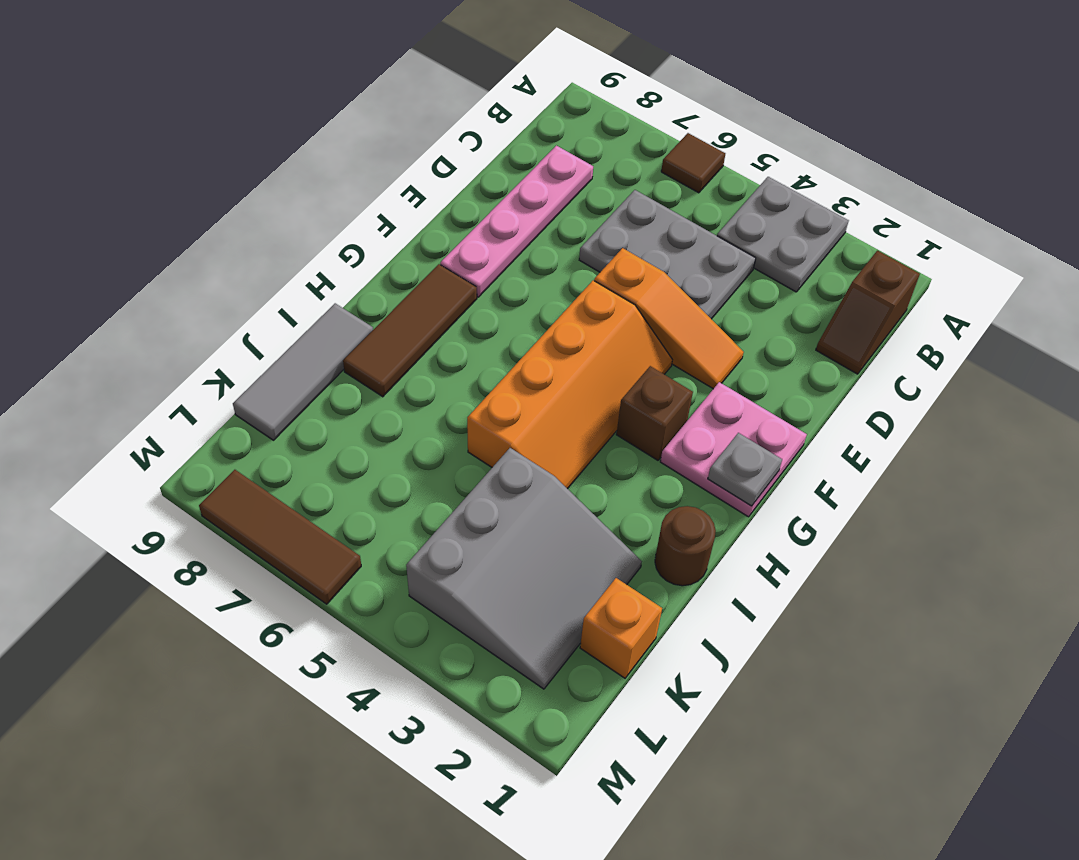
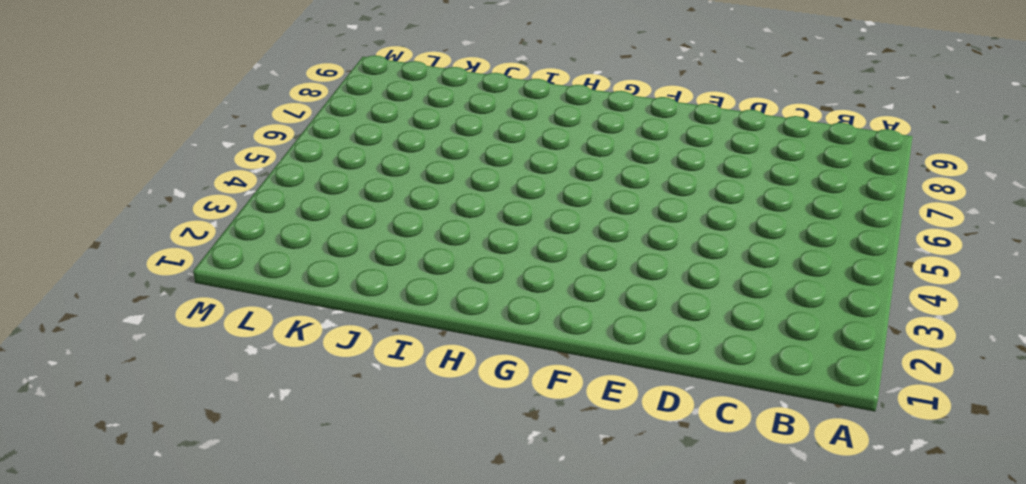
none -> grey 2x2 plate [717,177,849,292]
none -> brown 1x1 tile [661,133,725,193]
none -> brown 1x2 slope [816,251,920,374]

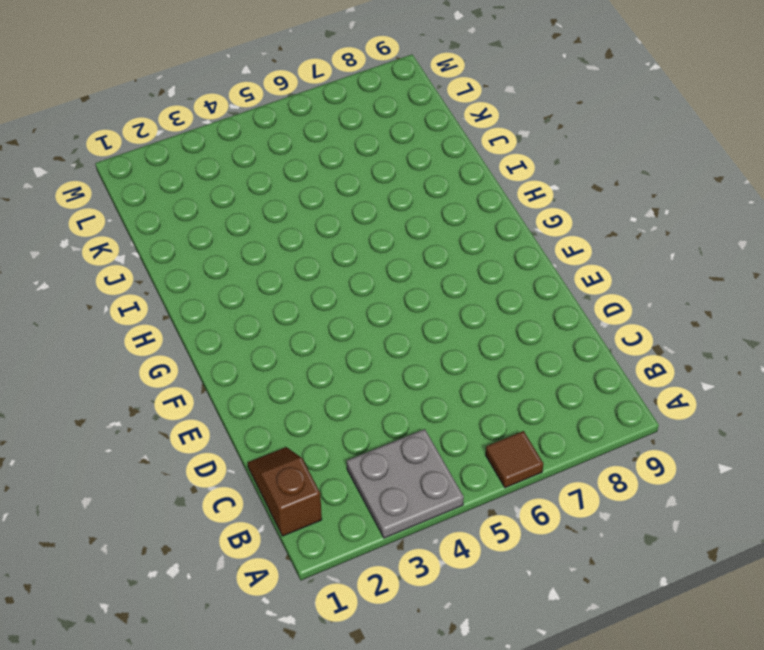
none -> grey 2x3 plate [579,190,756,319]
none -> pink 1x4 plate [440,146,593,297]
none -> orange 1x3 slope [594,248,744,389]

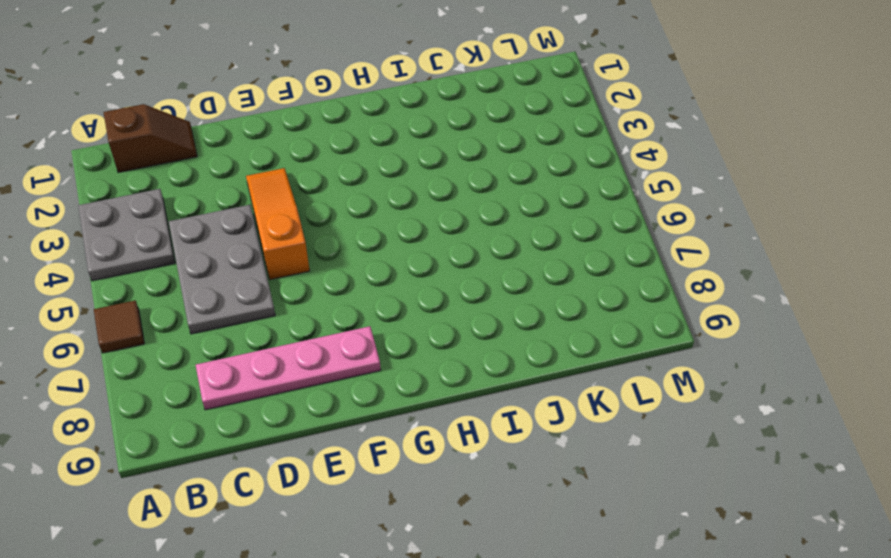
none -> pink 2x2 plate [660,382,807,517]
none -> orange 2x4 slope [467,280,672,489]
none -> brown 1x1 brick [616,366,693,460]

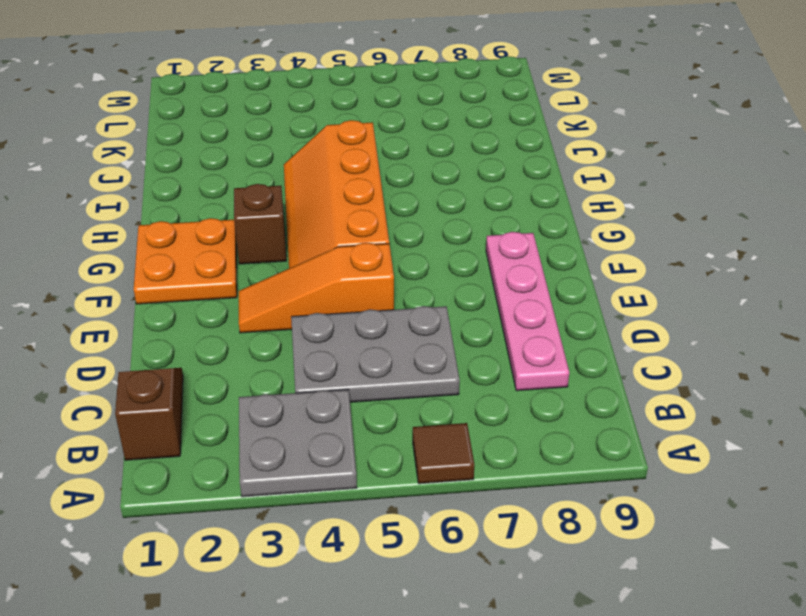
orange 2x2 plate [134,218,237,304] -> pink 2x2 plate [660,382,807,517]
none -> brown 1x3 tile [343,264,477,397]
none -> brown 1x1 round brick [655,506,716,586]
none -> grey 1x3 tile [233,303,373,440]

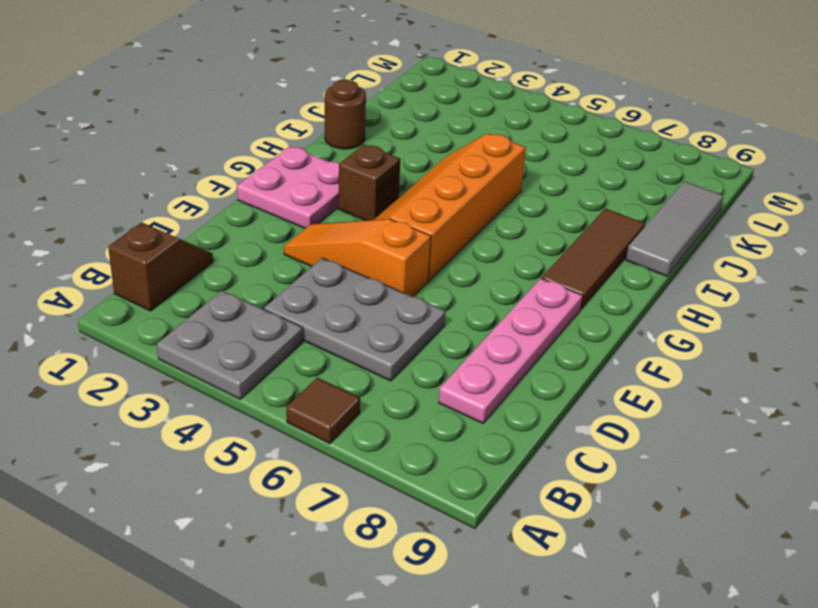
none -> grey 3x3 slope [406,448,642,689]
none -> orange 1x1 brick [580,578,662,678]
none -> brown 1x3 tile [199,470,361,604]

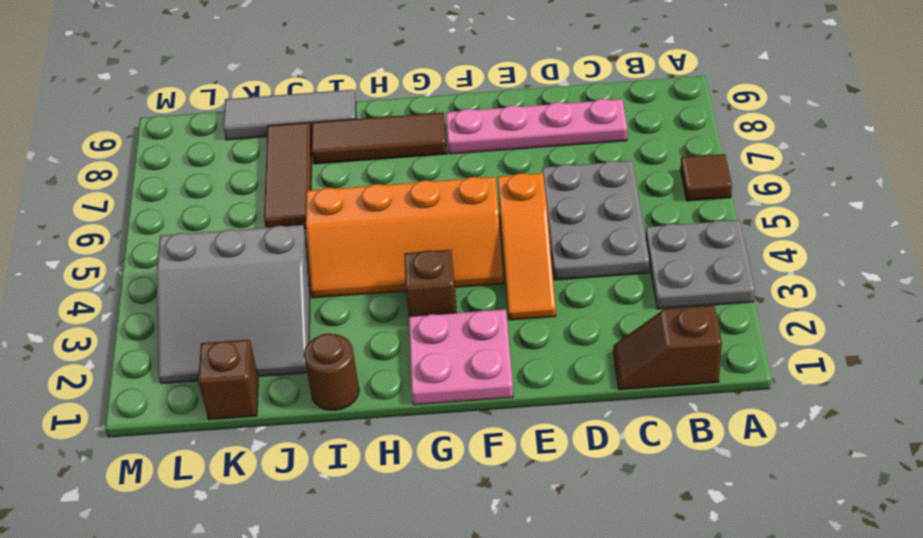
brown 1x3 tile [264,122,312,229] -> brown 1x3 tile moved to [199,470,361,604]
brown 1x1 brick [198,339,259,420] -> orange 1x1 brick [580,578,662,678]
none -> grey 1x1 plate [708,433,782,506]

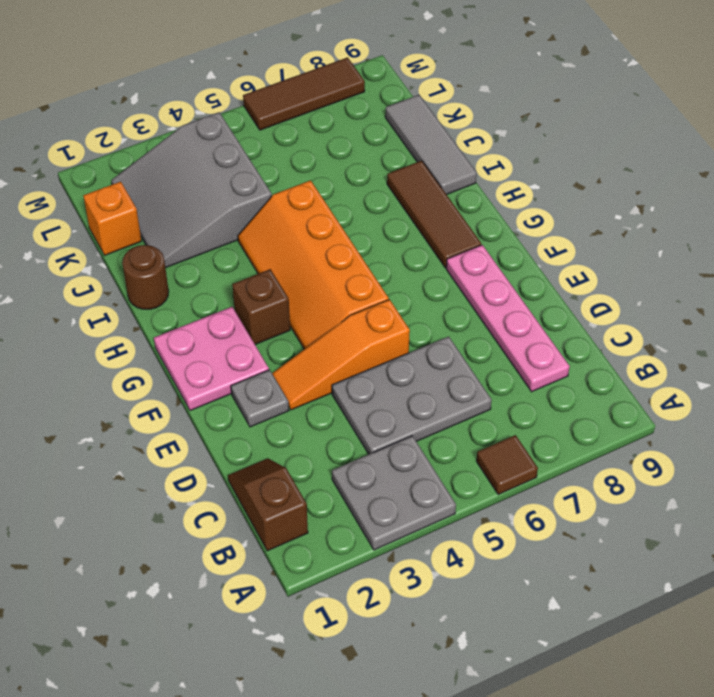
grey 1x1 plate [231,370,289,427] -> grey 1x1 plate moved to [708,433,782,506]

